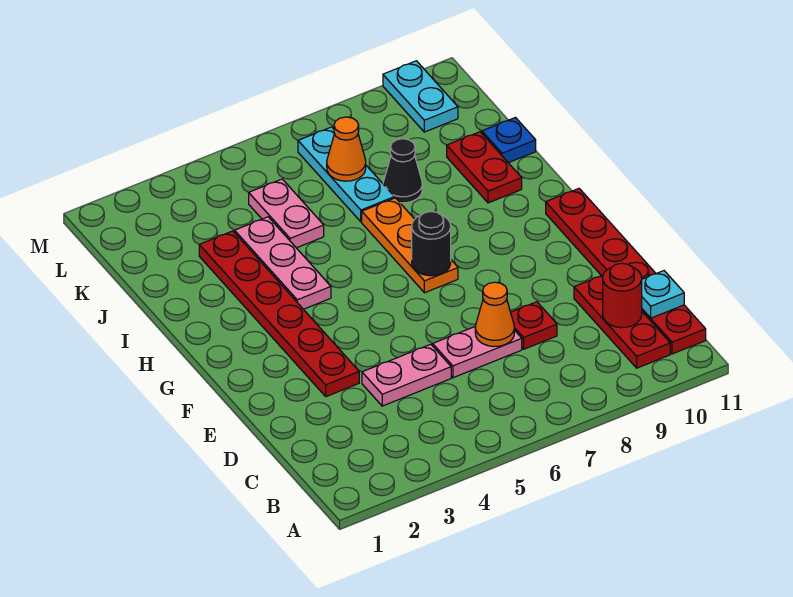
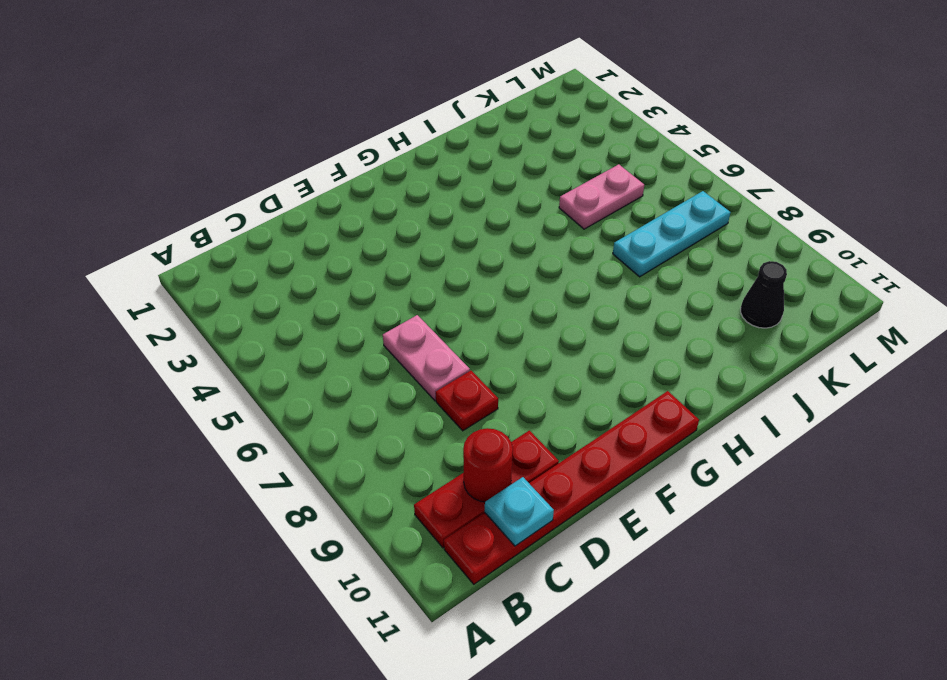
black 1x1 cone [741,261,787,328] -> black 1x1 cone moved to [383,139,422,203]
none -> pink 1x2 plate [362,344,451,406]
none -> red 1x6 plate [199,231,359,397]
none -> orange 1x3 plate [362,198,458,293]

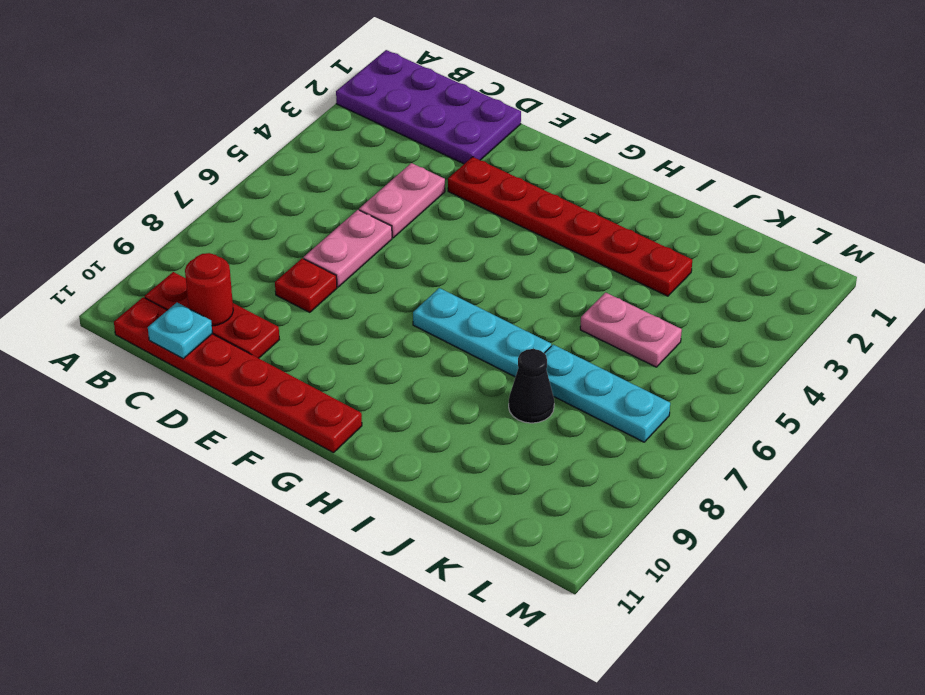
purple 2x4 plate [336,50,521,164] -> none
cyan 1x3 plate [413,288,551,377] -> orange 1x3 plate [362,198,458,293]
none -> pink 1x3 plate [235,217,331,309]
none -> red 1x2 plate [447,132,522,203]
none -> blue 1x1 plate [482,118,536,163]

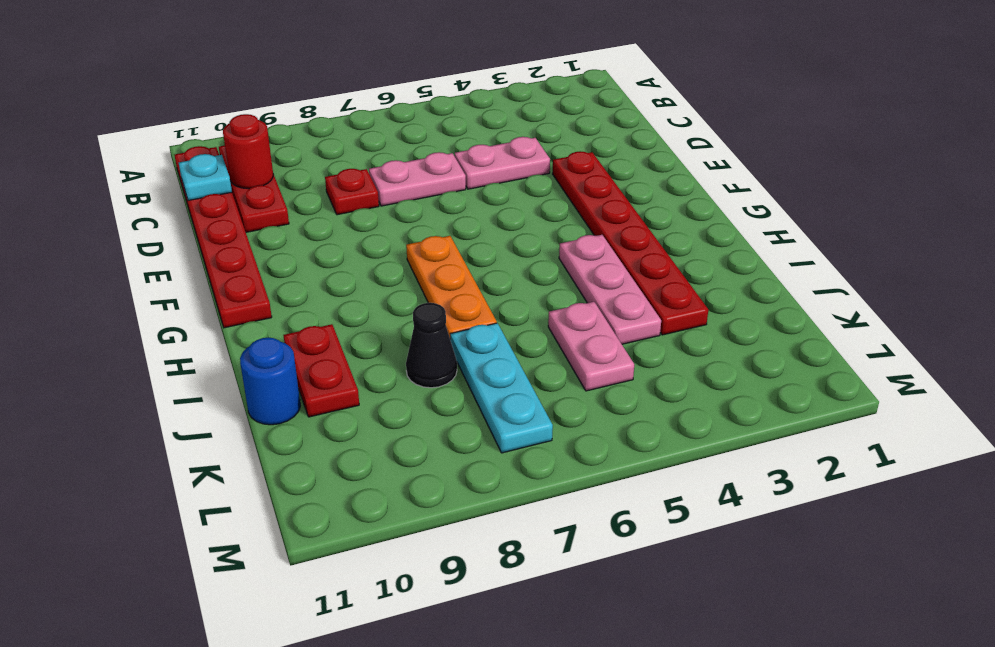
blue 1x1 round brick [240,338,300,425] -> blue 1x1 plate [482,118,536,163]
none -> cyan 1x2 plate [383,61,458,132]
none -> orange 1x1 cone [475,282,514,347]
none -> black 1x1 round brick [412,212,451,276]

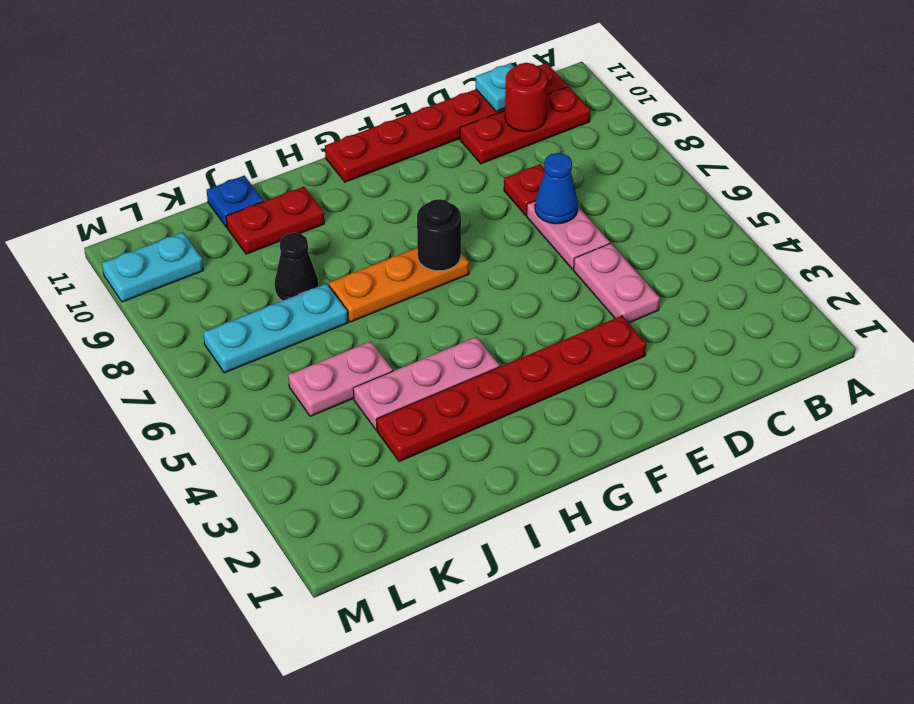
blue 1x1 cone [535,153,578,224] -> orange 1x1 cone [475,282,514,347]
none -> orange 1x1 cone [327,117,366,181]

